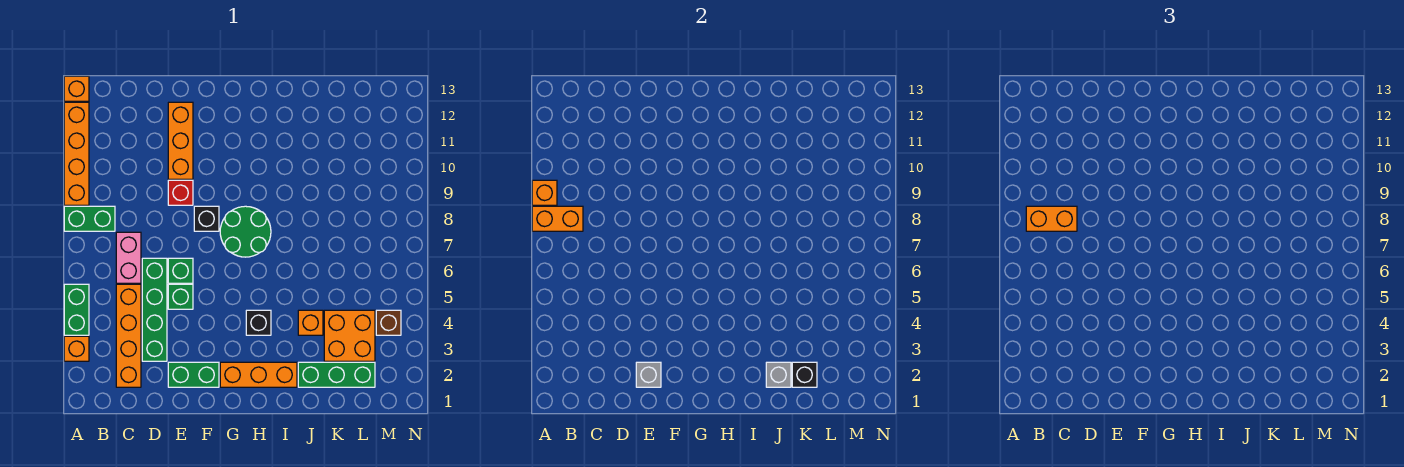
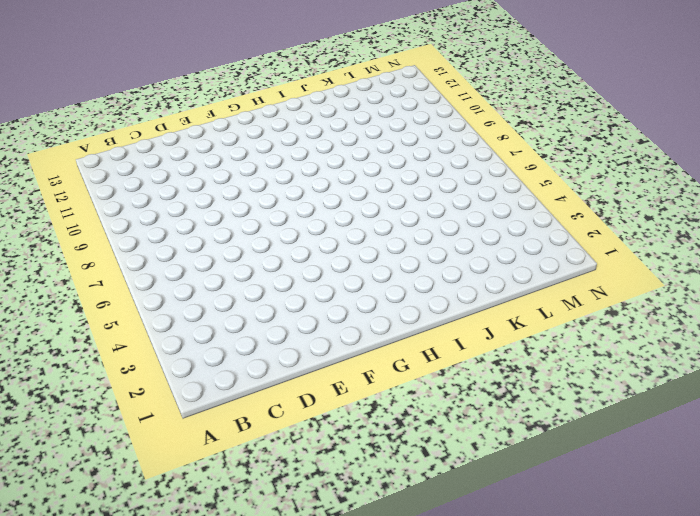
none -> orange 1x1 brick [64,336,89,361]
none -> green 1x2 brick [64,284,89,335]
none -> green 1x2 brick [64,206,115,231]

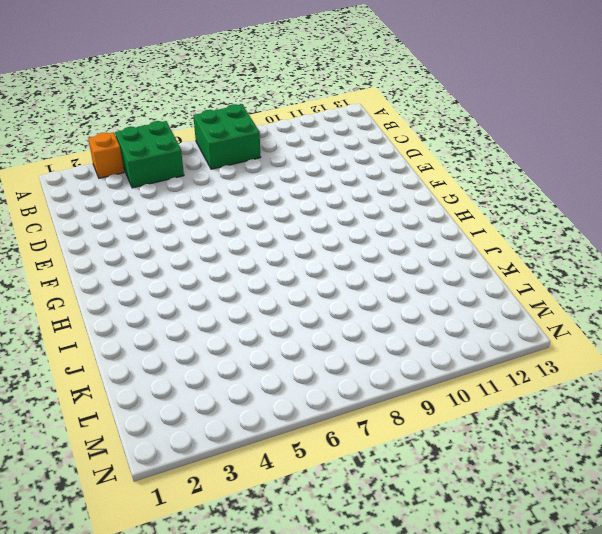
green 2x2 brick [115,121,184,188] -> green 1x2 brick [64,284,89,335]
green 2x2 brick [193,104,261,169] -> green 1x2 brick [64,206,115,231]
none -> orange 1x4 brick [64,102,89,205]
none -> orange 1x1 brick [64,76,89,101]
none -> orange 1x4 brick [116,284,141,387]

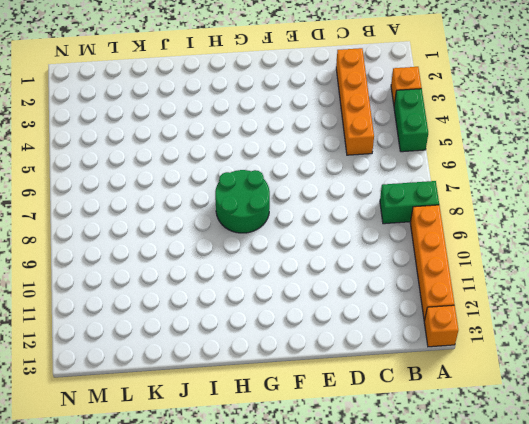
none -> pink 1x2 brick [116,232,141,283]
none -> green 1x4 brick [142,258,167,361]
none -> green 1x2 brick [168,362,219,387]

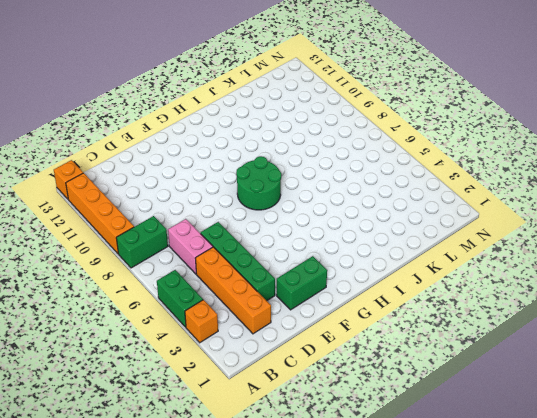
none -> green 1x1 brick [168,284,193,309]
none -> green 1x1 brick [168,258,193,283]
none -> red 1x1 brick [168,180,193,205]

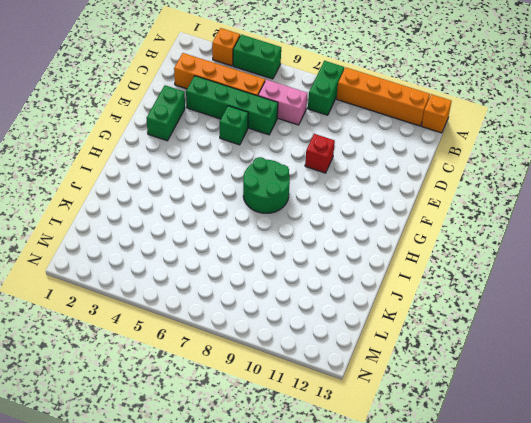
none -> green 1x1 brick [168,258,193,283]
none -> orange 1x3 brick [168,102,193,179]
none -> black 1x1 brick [194,206,219,231]

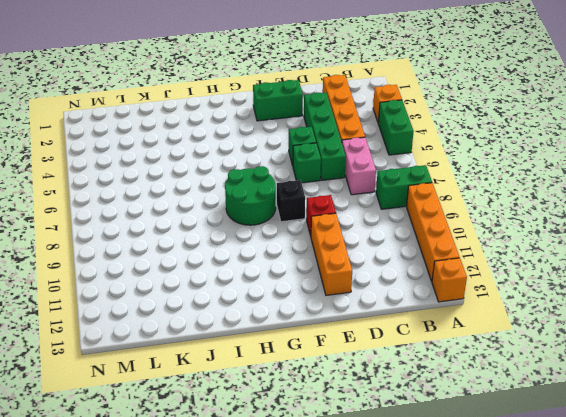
none -> orange 1x3 brick [220,362,297,387]
none -> black 1x1 brick [246,310,271,335]
none -> green 1x3 brick [298,362,375,387]

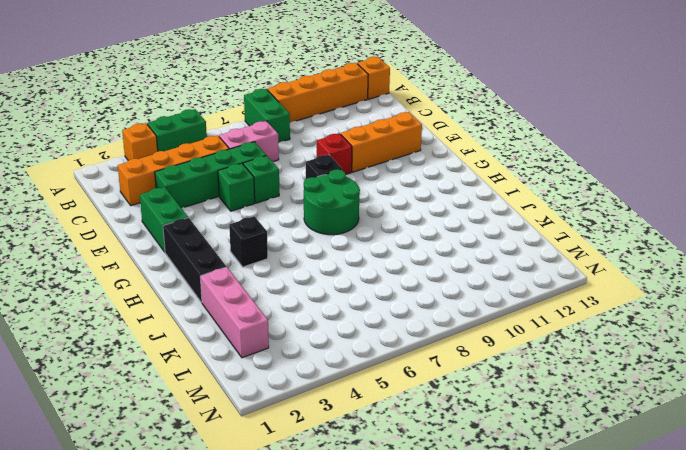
black 1x3 brick [163,218,226,303] -> orange 1x3 brick [220,362,297,387]
pink 1x3 brick [200,267,269,358] -> green 1x3 brick [298,362,375,387]
none -> orange 1x1 brick [298,310,323,335]
none -> orange 2x2 brick [324,310,375,361]
none -> brown 1x1 brick [376,310,401,335]

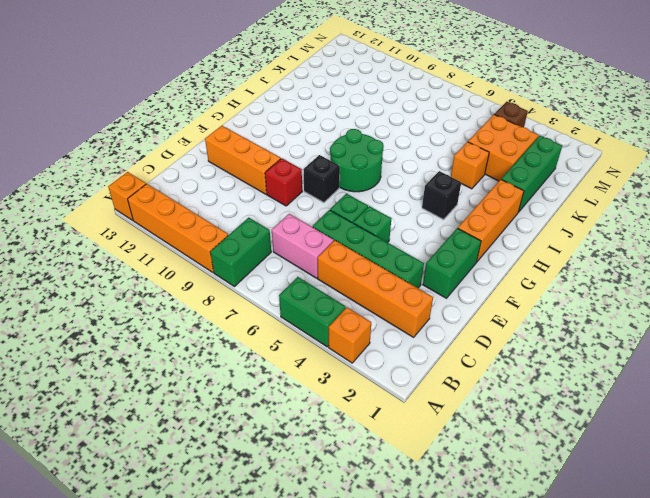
none -> orange 1x2 brick [532,206,583,231]
none -> orange 1x1 brick [532,180,557,205]
none -> grey 1x1 brick [636,362,661,387]

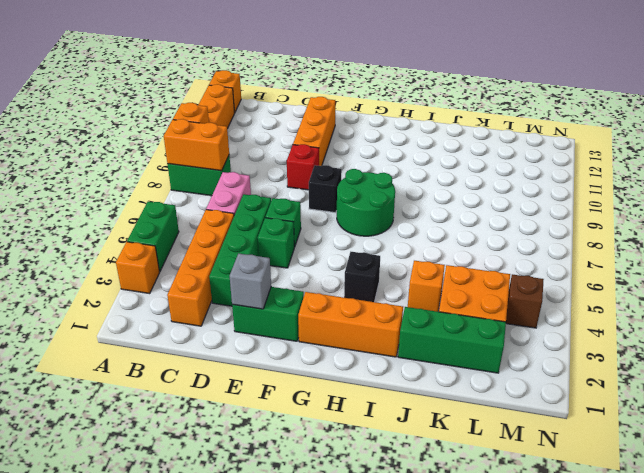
none -> grey 1x1 brick [766,362,791,387]
none -> black 1x1 brick [792,362,817,387]
none -> orange 1x2 brick [1026,206,1077,231]

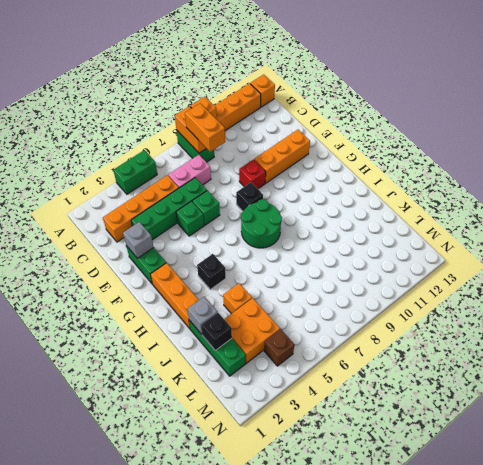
none -> orange 1x1 brick [64,336,89,361]

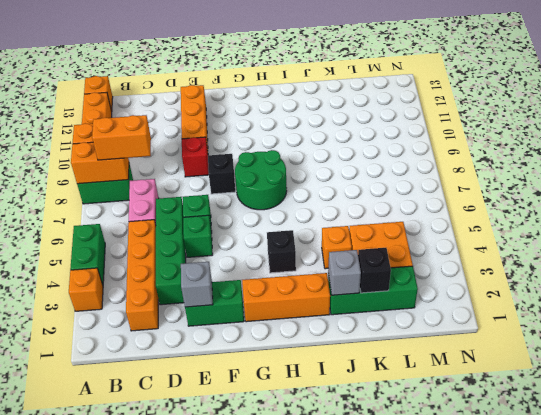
none -> brown 1x1 brick [376,310,401,335]

